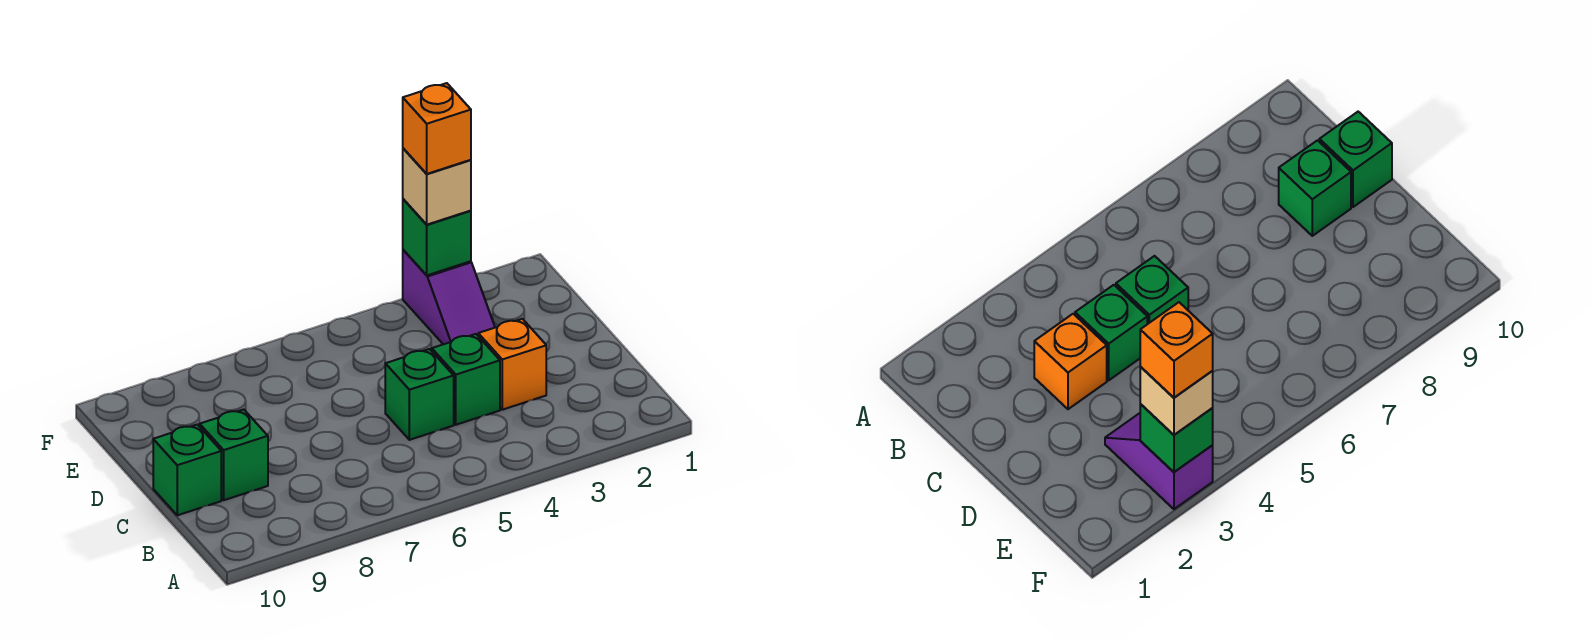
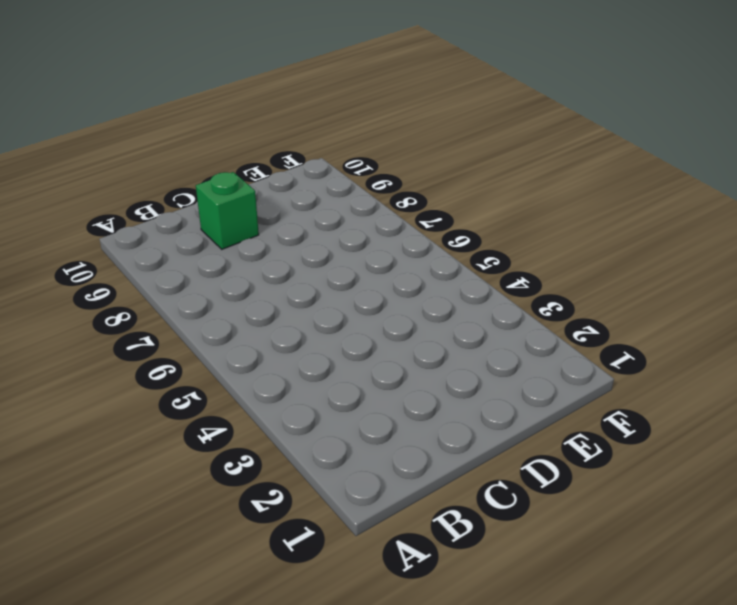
none -> orange 1x1 brick [478,319,546,410]
none -> green 1x1 brick [432,334,500,425]

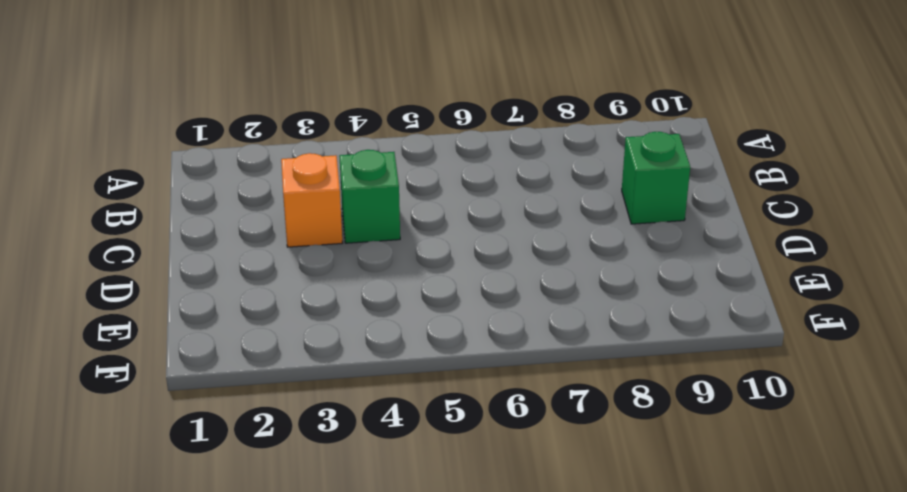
none -> green 1x1 brick [385,349,454,440]
none -> green 1x1 brick [153,425,221,515]

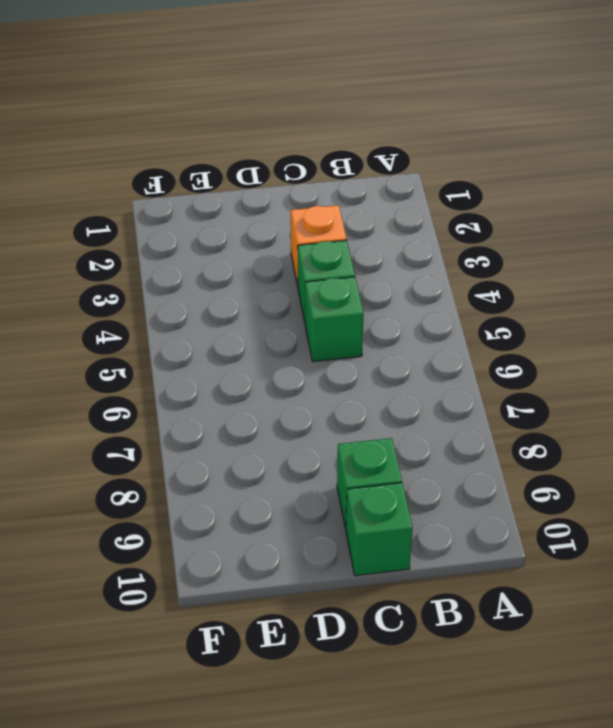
none -> purple 1x2 slope [403,250,495,344]
none -> green 1x1 brick [403,199,471,275]

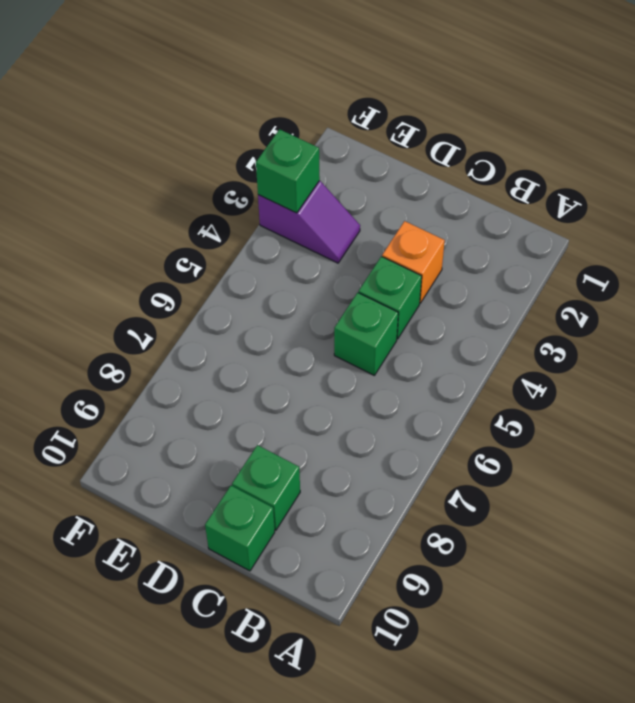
none -> tan 1x1 brick [403,148,471,225]
none -> orange 1x1 brick [403,83,471,174]

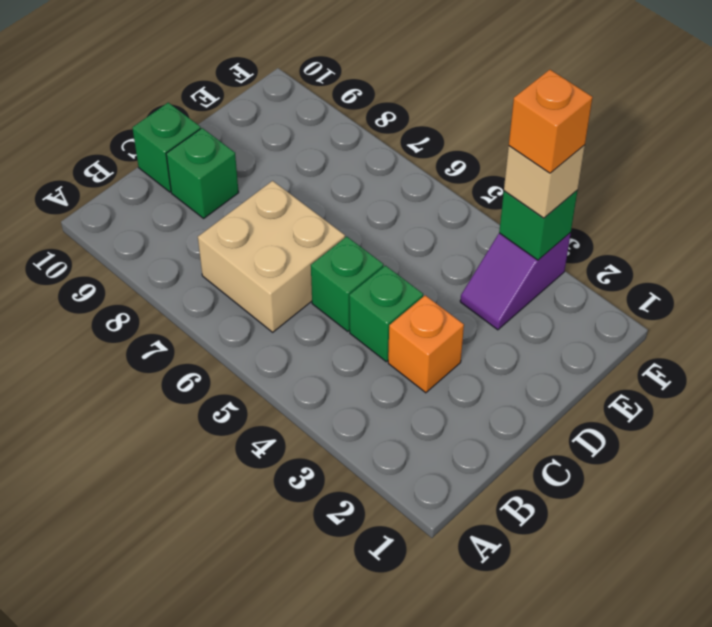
tan 2x2 brick [198,181,345,332] -> none

